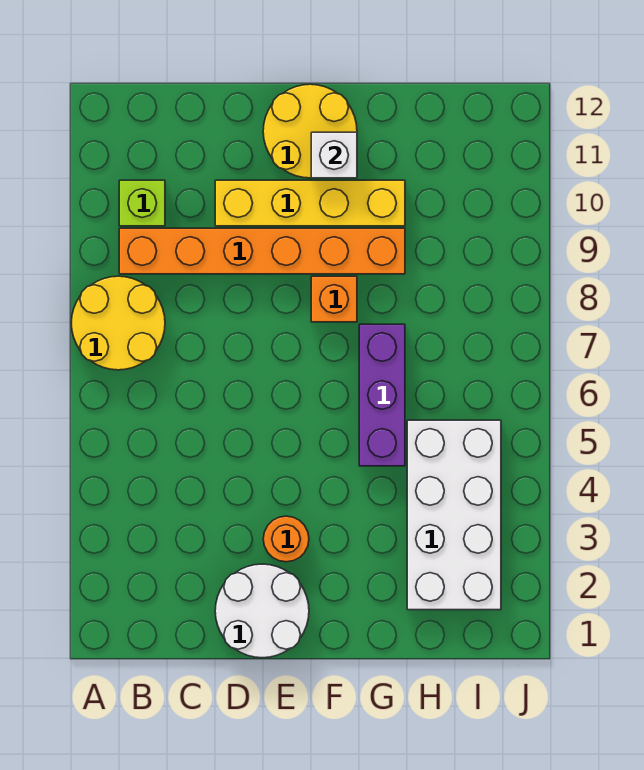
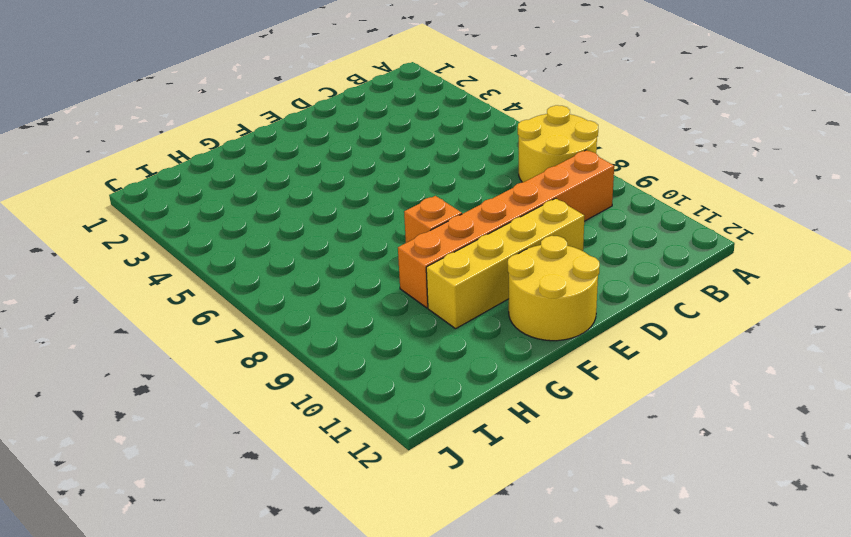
none -> lime 1x1 brick [119,180,165,226]
none -> white 2x2 round brick [215,564,309,658]

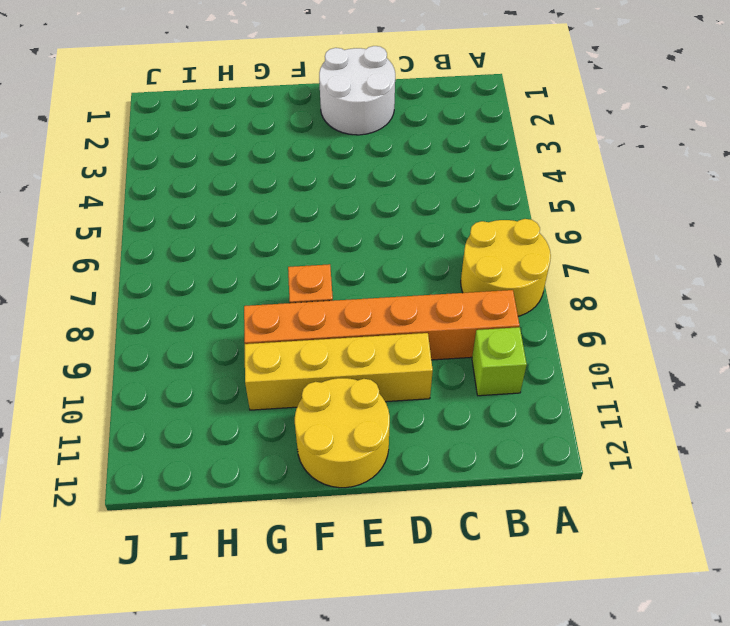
none -> orange 1x1 round brick [263,516,309,562]
none -> purple 1x3 brick [359,324,405,466]

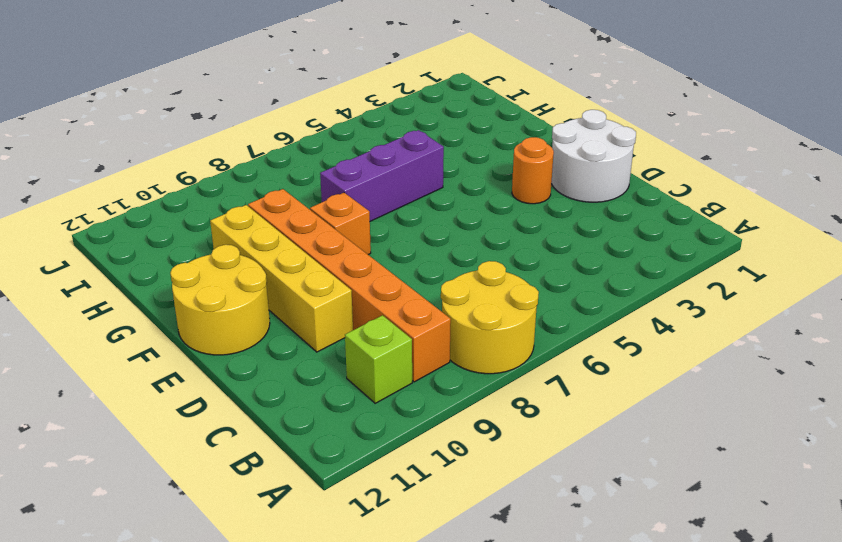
none -> white 2x4 brick [407,420,501,610]
none -> white 1x1 brick [311,132,357,178]

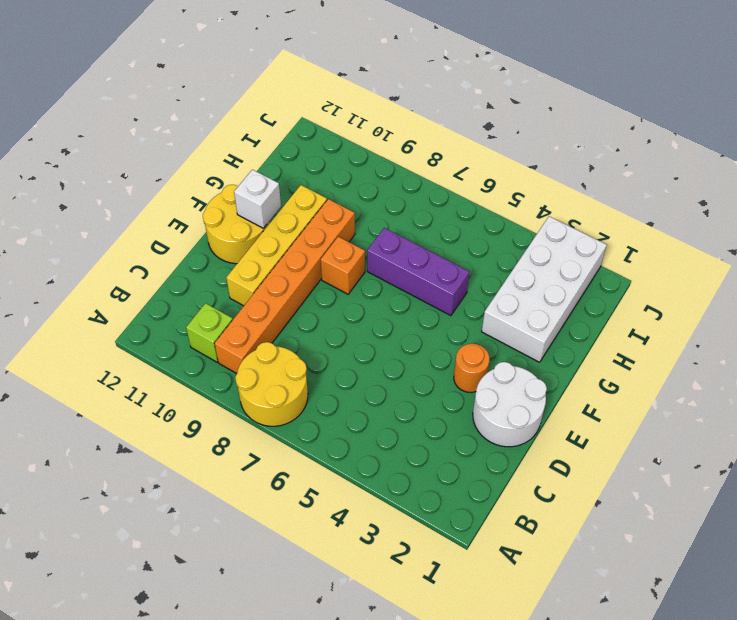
white 2x4 brick [482,216,607,362] -> white 2x4 brick turned to [407,420,501,610]

